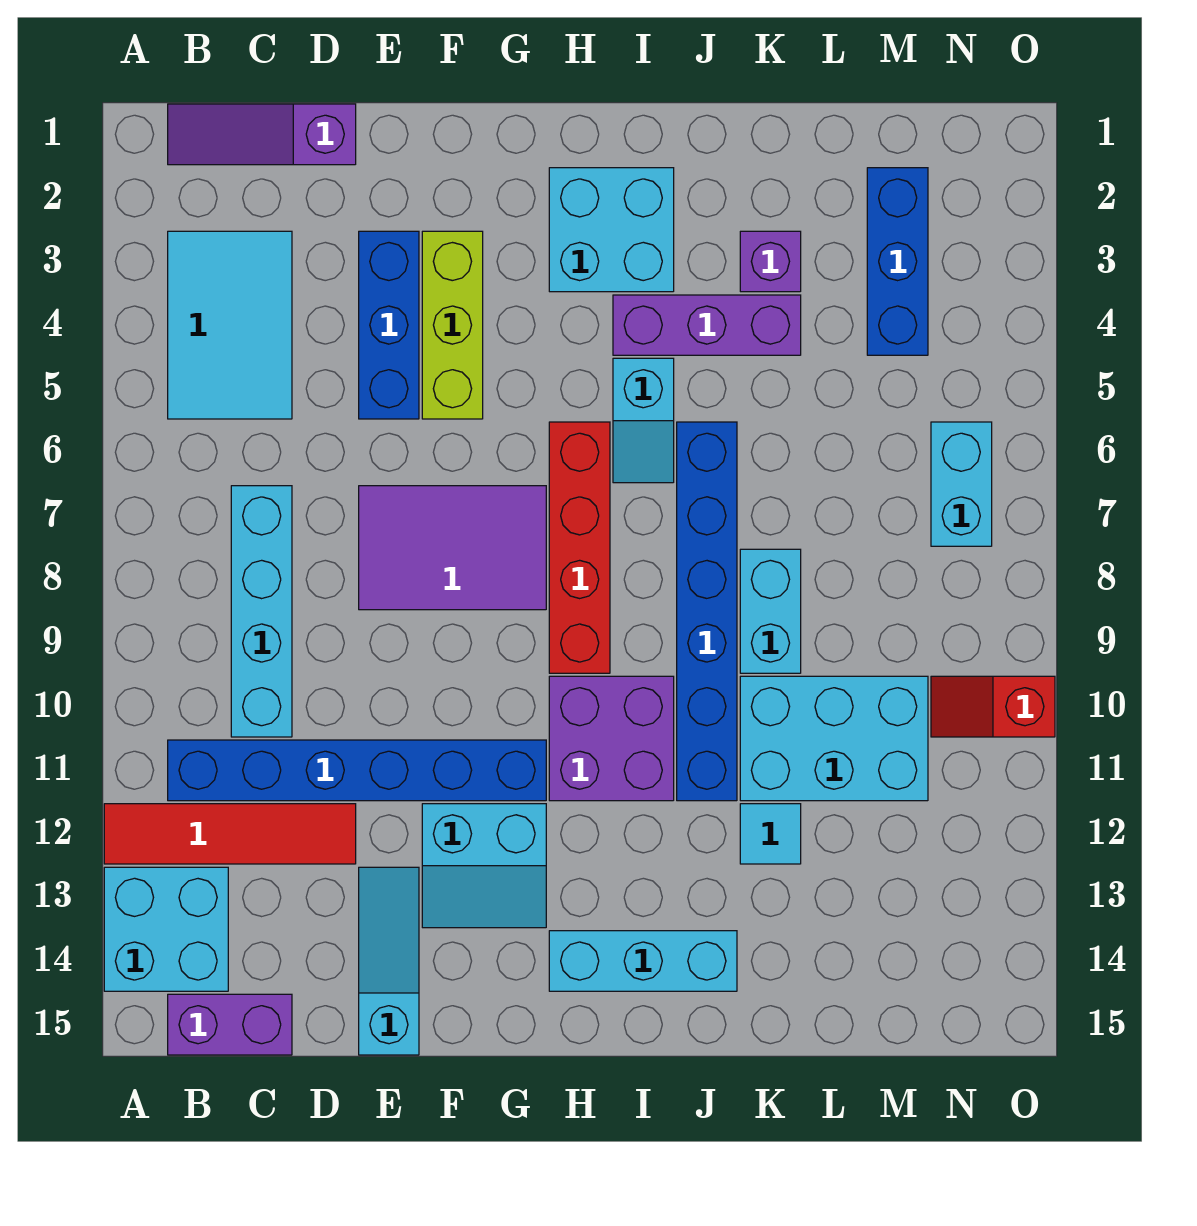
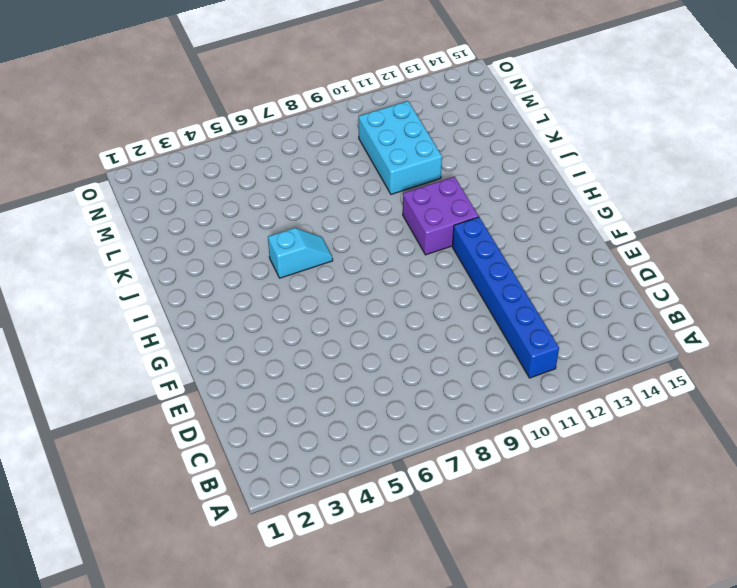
none -> red 1x4 tile [104,804,356,864]
none -> cyan 2x2 brick [104,867,228,991]
none -> purple 1x3 slope [168,104,356,165]

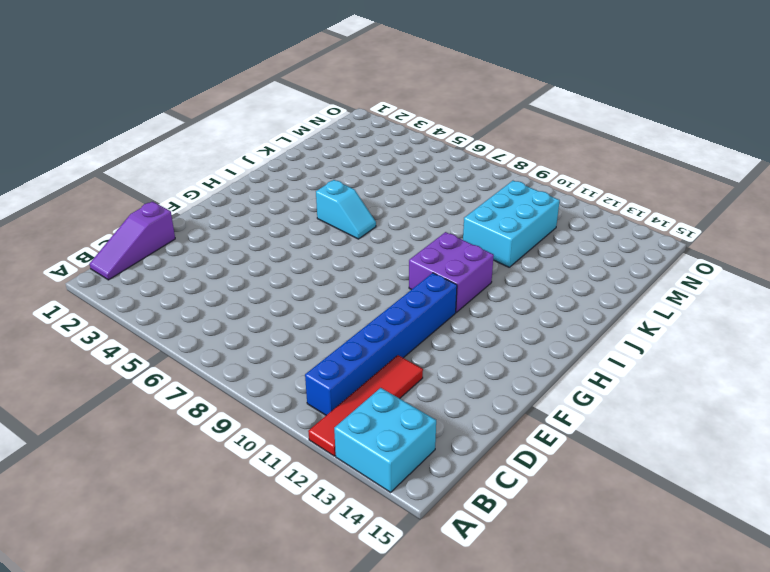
none -> cyan 2x3 tile [168,231,292,419]
none -> purple 1x2 brick [168,994,292,1055]
none -> cyan 1x4 brick [231,486,292,737]

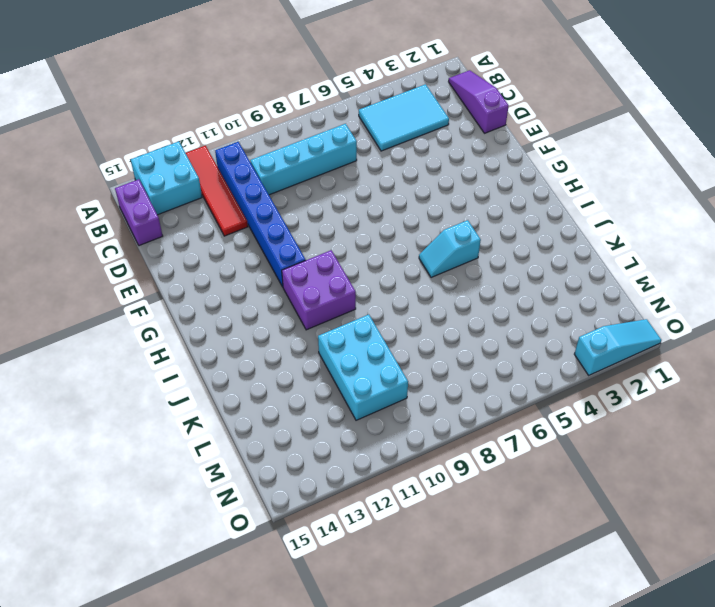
cyan 1x3 slope [574,319,661,375] -> cyan 1x3 slope moved to [359,867,419,1055]
none -> blue 1x3 brick [359,231,419,419]
none -> purple 2x3 tile [359,486,546,610]
none -> lime 1x3 brick [422,231,483,419]

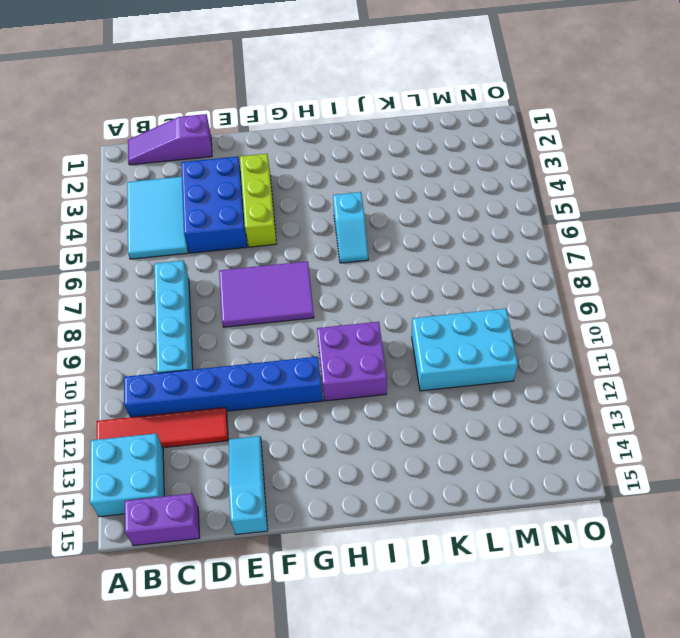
blue 2x3 brick [181,157,247,253] -> blue 1x3 brick [359,231,419,419]
none -> cyan 2x2 slope [422,804,546,928]
none -> cyan 2x2 brick [549,168,674,292]
none -> red 1x4 brick [549,422,610,673]

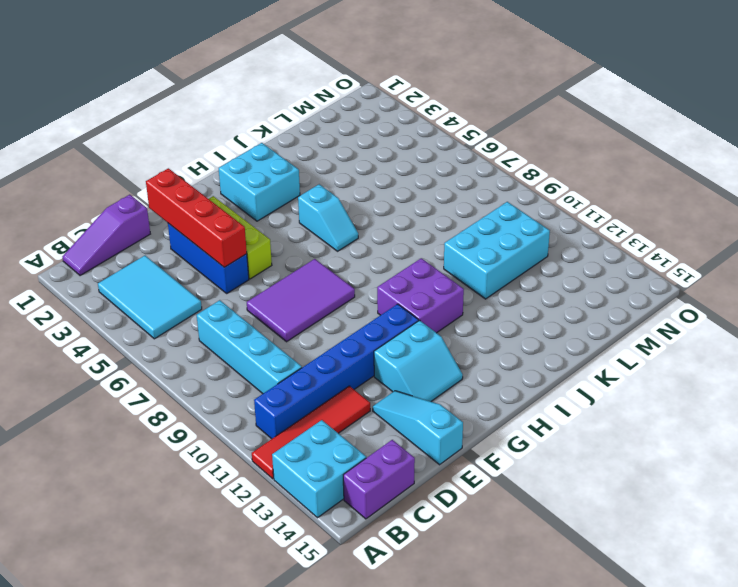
red 1x4 brick [146,168,247,267] -> red 1x4 brick moved to [549,422,610,673]
none -> cyan 1x3 brick [549,931,737,991]
none -> purple 1x3 brick [613,295,801,355]
none -> blue 1x6 brick [677,422,737,801]

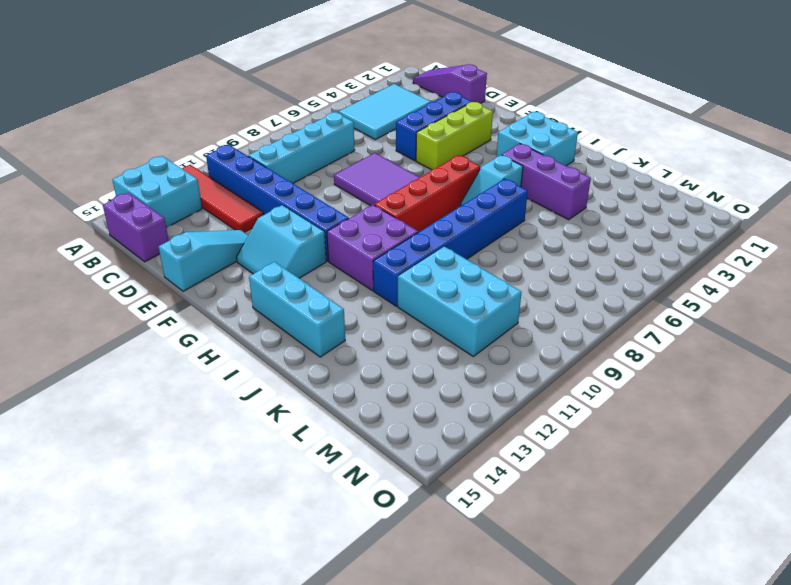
none -> purple 1x1 brick [740,231,801,292]
none -> cyan 1x2 brick [740,549,801,673]
none -> cyan 1x1 tile [740,804,801,864]

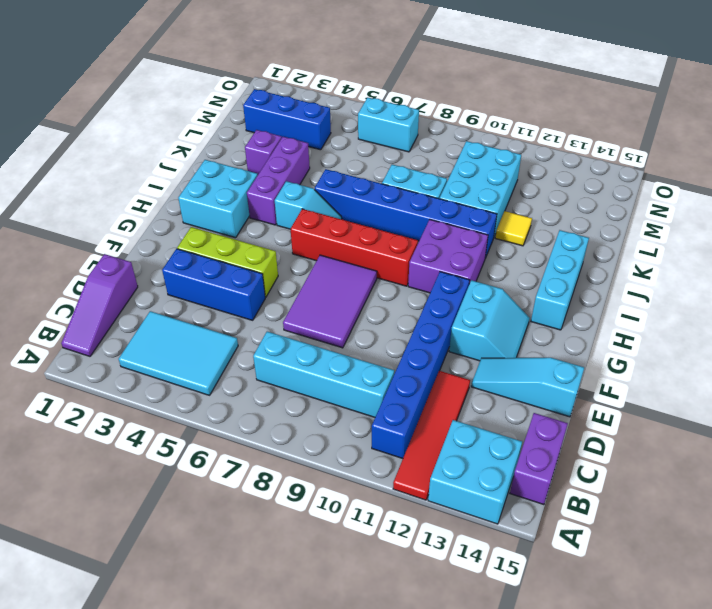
yellow 1x1 tile [495,211,532,246] -> cyan 1x1 tile [740,804,801,864]
none -> red 1x2 slope [931,676,1055,737]

